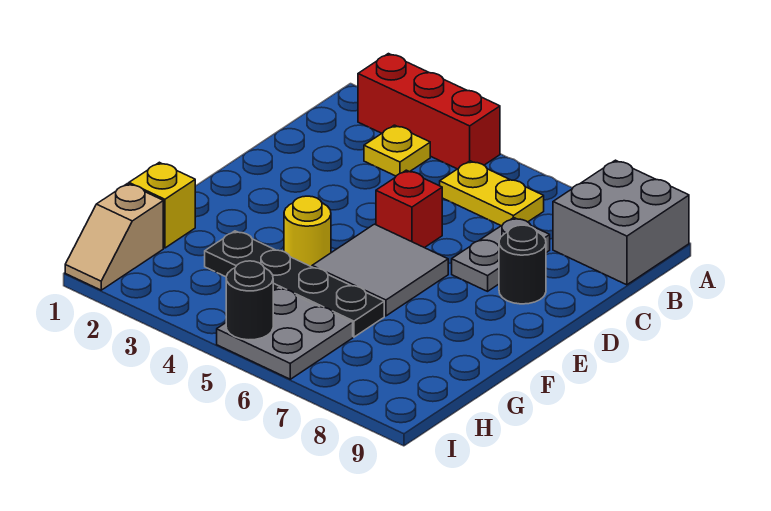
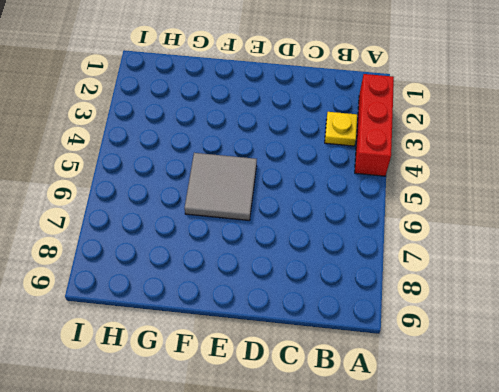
none -> grey 2x2 brick [553,160,689,285]
none -> yellow 1x2 plate [440,161,544,226]
none -> grey 1x2 plate [452,218,550,291]

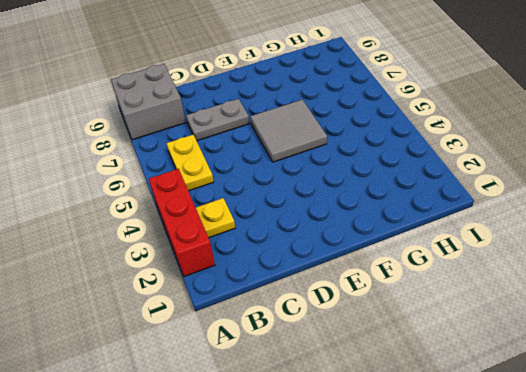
none -> red 1x1 brick [376,170,442,248]
none -> black 1x1 round brick [499,225,546,304]
none -> yellow 1x1 round brick [284,196,331,267]

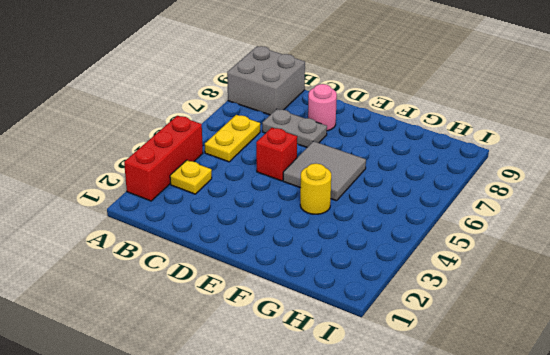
pink 1x1 round brick [308,84,337,131] -> black 1x1 round brick [499,225,546,304]
none -> yellow 1x1 brick [129,162,195,248]
none -> black 1x4 plate [205,231,384,337]
none -> tan 1x2 slope [65,184,163,290]

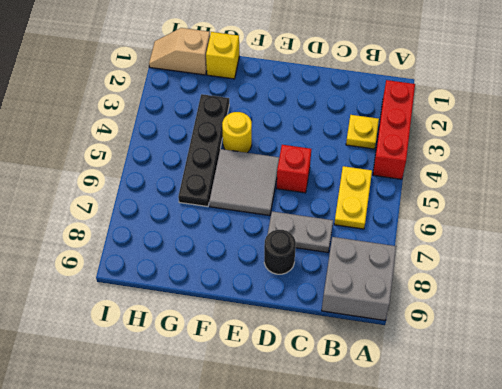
none -> grey 2x2 plate [217,288,353,379]
none -> black 1x1 round brick [226,261,273,340]

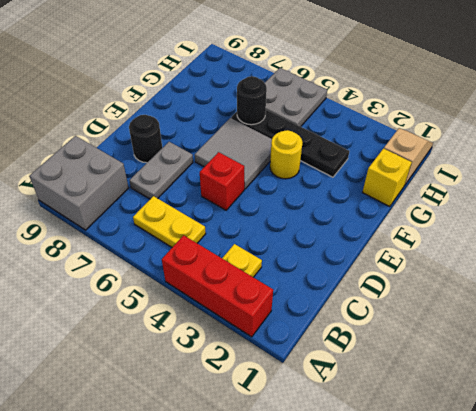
black 1x1 round brick [237,76,267,125] -> black 1x1 round brick moved to [226,261,273,340]

